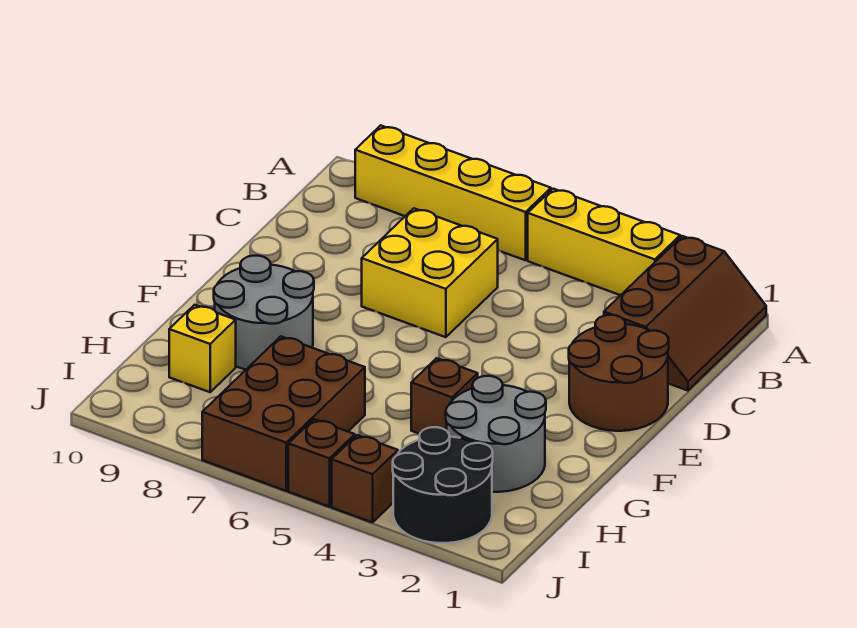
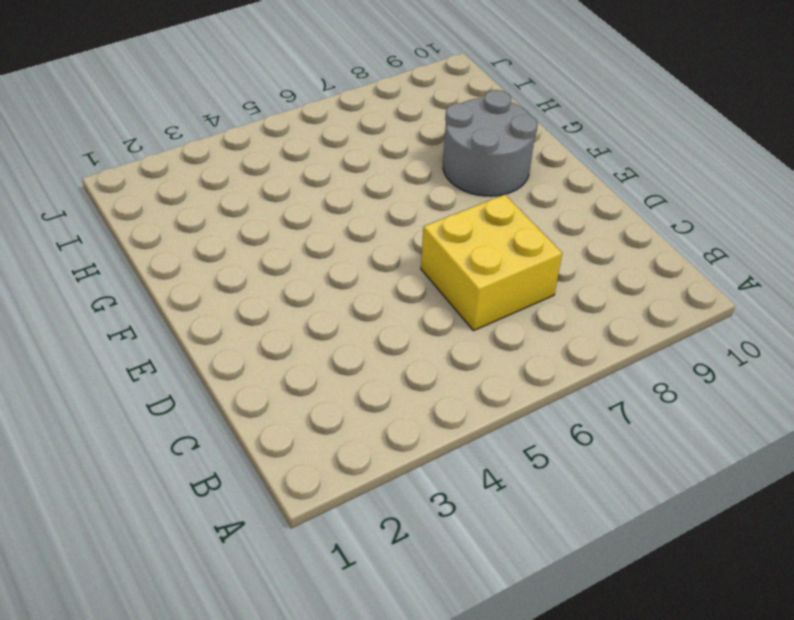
none -> brown 2x3 slope [604,236,766,391]
none -> yellow 1x3 brick [528,189,680,295]
none -> yellow 1x4 brick [355,125,551,260]

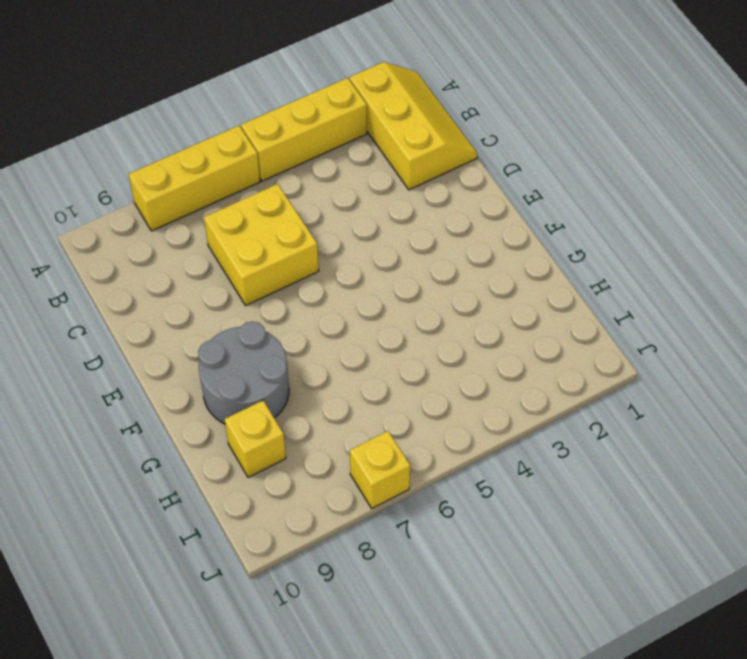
yellow 2x3 slope [349,62,477,190] -> brown 2x3 slope [604,236,766,391]
yellow 1x3 brick [129,126,260,231] -> yellow 1x4 brick [355,125,551,260]
yellow 1x1 brick [350,431,410,508] -> brown 2x3 brick [202,336,365,491]
none -> brown 2x2 round brick [569,315,669,431]
none -> grey 2x2 round brick [446,376,546,492]
none -> brown 1x1 brick [411,358,478,434]

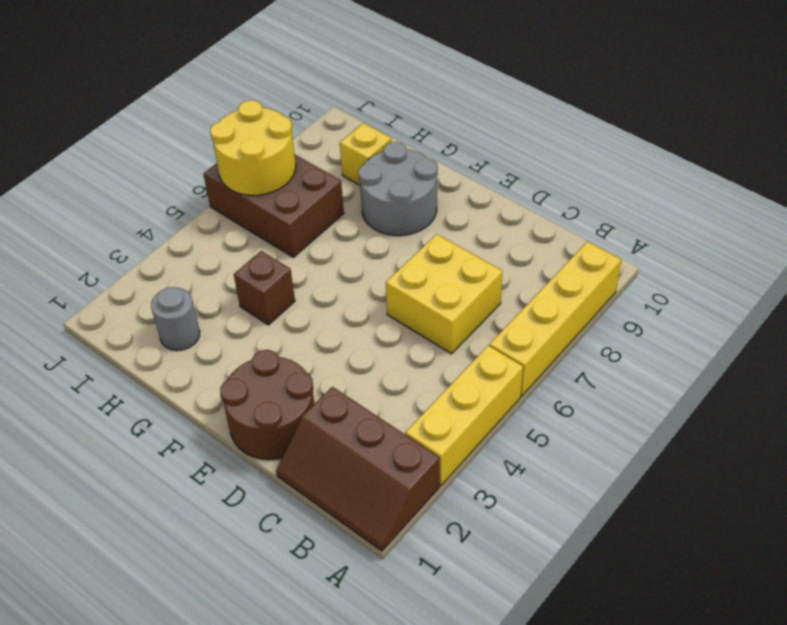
grey 1x1 round brick [151,287,200,351] -> grey 2x2 round brick [446,376,546,492]
yellow 2x2 round brick [210,100,296,195] -> none
none -> black 2x2 round brick [393,427,493,543]
none -> brown 1x1 brick [332,435,398,523]
none -> brown 1x1 brick [288,419,355,507]

